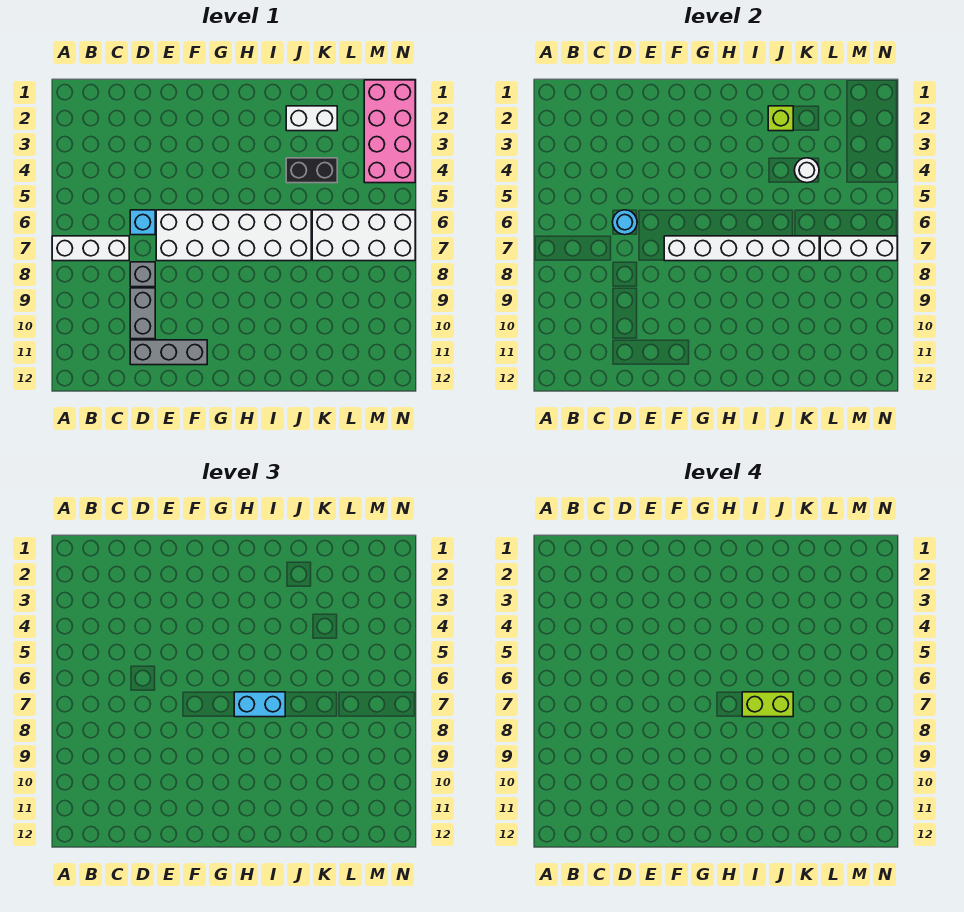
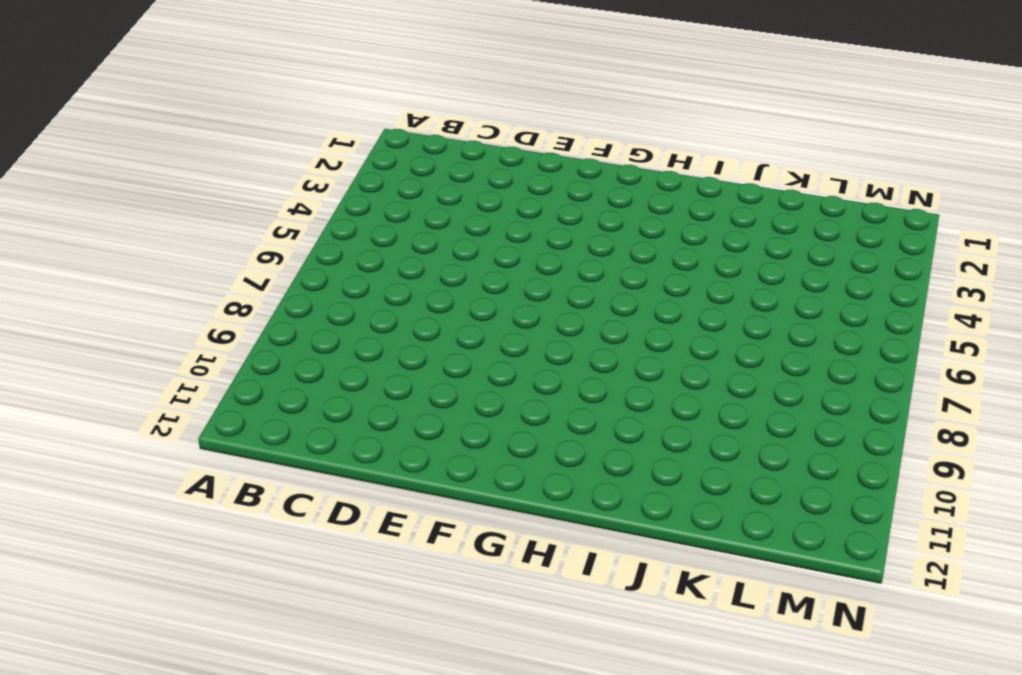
none -> white 1x3 brick [52,236,129,261]
none -> cyan 1x1 brick [130,210,155,235]
none -> grey 1x1 brick [130,262,155,287]

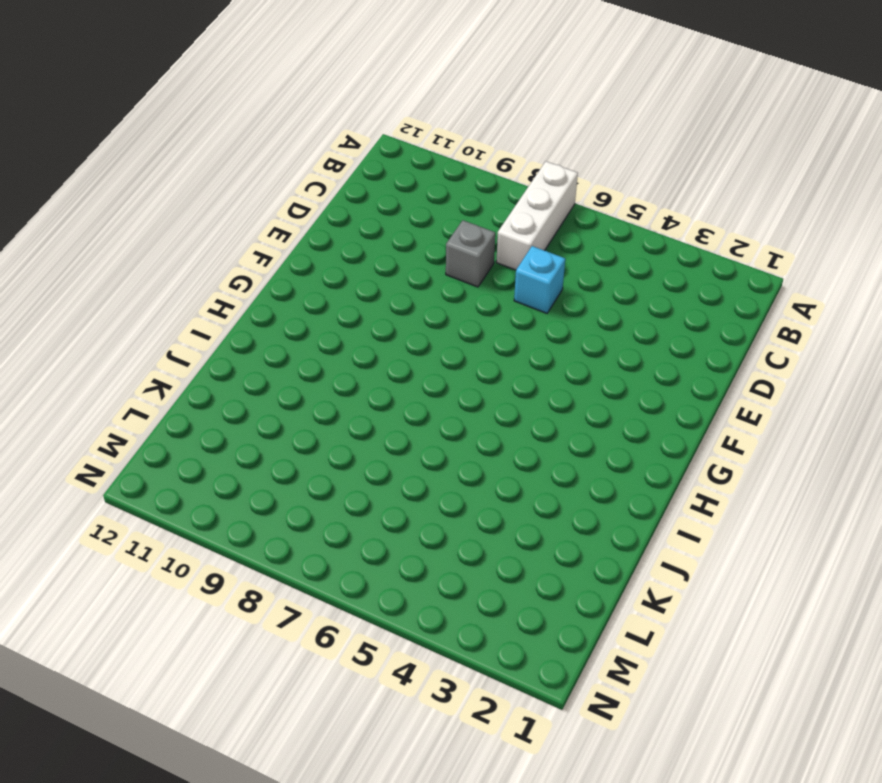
none -> grey 1x2 brick [130,288,155,339]
none -> grey 1x3 brick [130,340,207,365]
none -> white 2x6 brick [156,210,311,261]

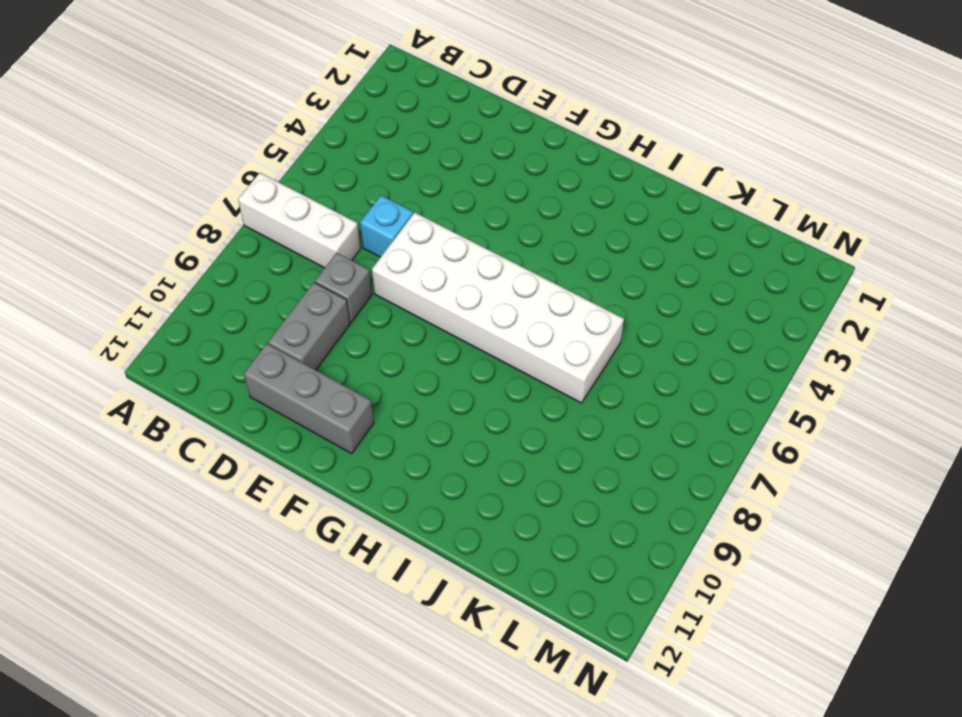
none -> white 1x2 brick [286,106,337,131]
none -> black 1x2 brick [286,158,337,183]
none -> white 2x4 brick [312,210,415,261]

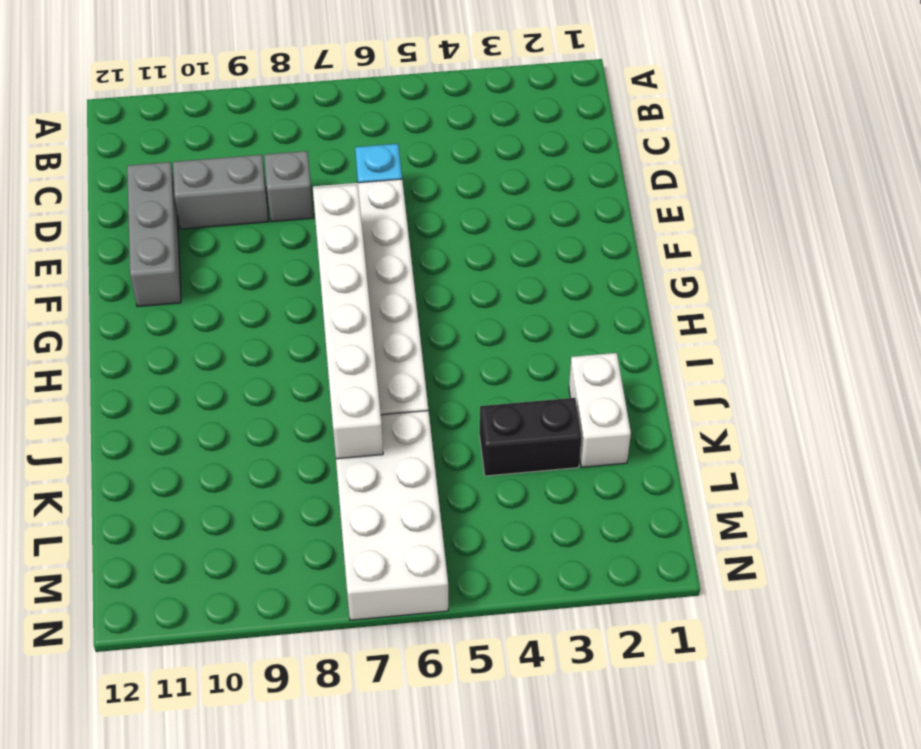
black 1x2 brick [480,398,582,476] -> black 1x2 brick turned to [286,158,337,183]
none -> white 1x3 brick [52,236,129,261]
none -> pink 2x4 brick [364,80,415,183]
none -> cyan 1x1 round brick [613,210,637,235]

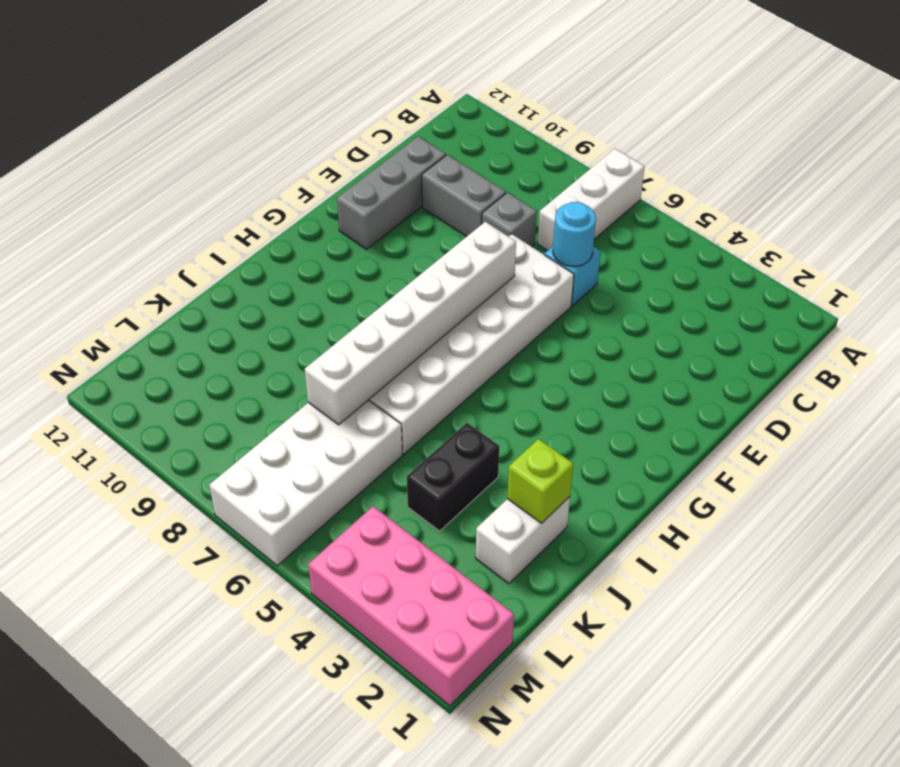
none -> white 1x1 round brick [795,158,819,183]
none -> white 1x3 brick [820,236,897,261]
none -> cyan 1x2 brick [234,692,285,717]

